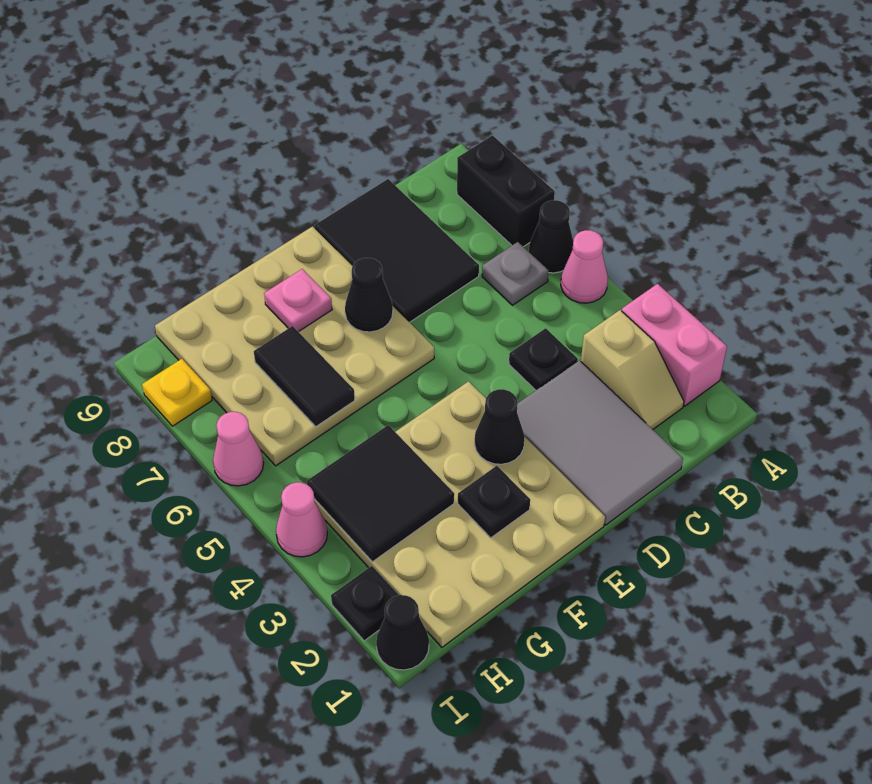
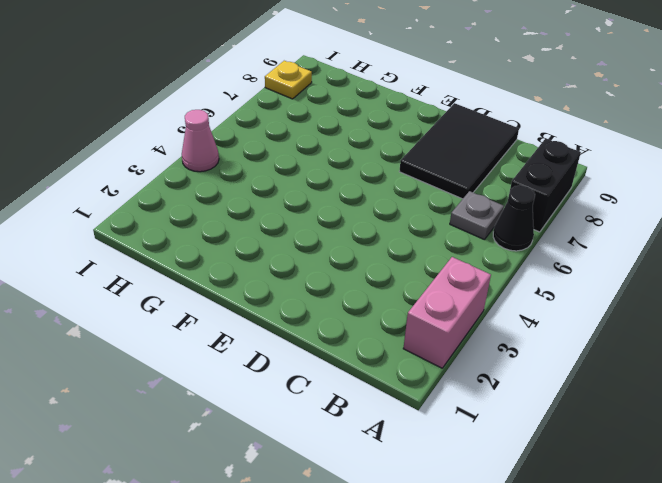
none -> pink 1x1 cone [561,230,608,303]
none -> tan 1x2 slope [581,310,684,429]
none -> grey 2x3 tile [517,360,683,525]

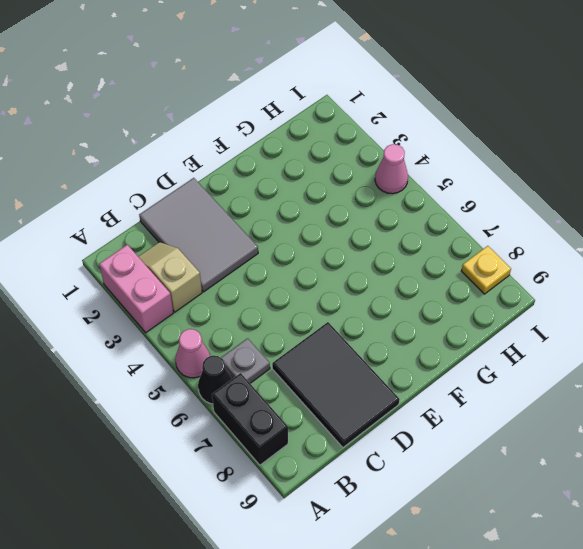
none -> black 1x1 plate [509,328,578,390]
none -> tan 4x4 plate [315,381,605,647]
none -> tan 4x4 plate [155,226,434,466]

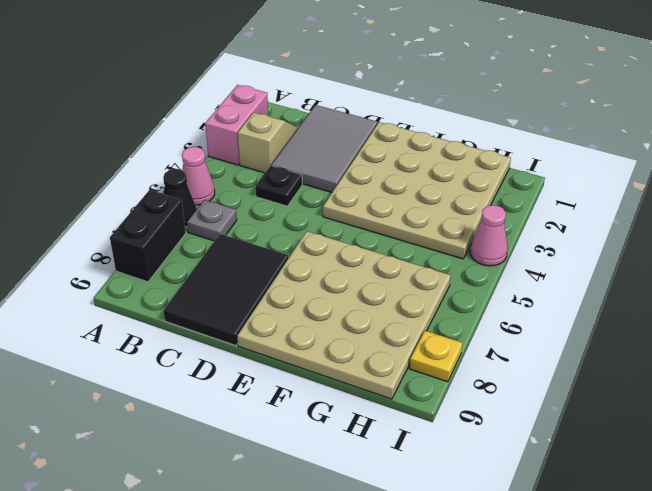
none -> black 1x1 cone [376,595,429,670]
none -> black 1x1 plate [331,566,398,641]
none -> pink 1x1 cone [213,412,264,486]

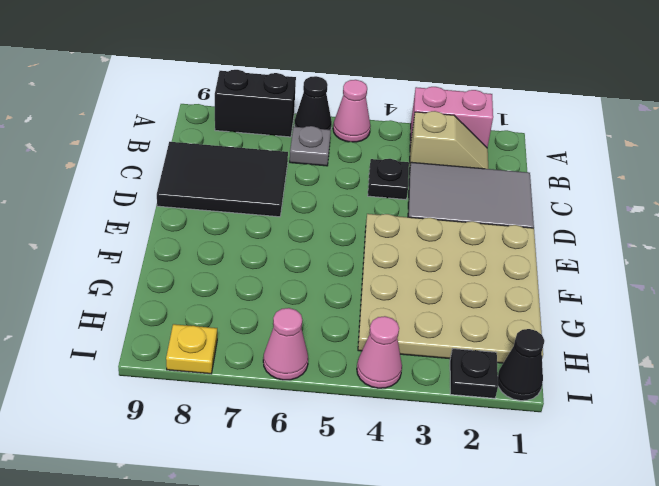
none -> tan 4x4 plate [155,226,434,466]
none -> black 1x1 cone [475,389,525,464]
none -> black 1x1 cone [345,258,393,332]

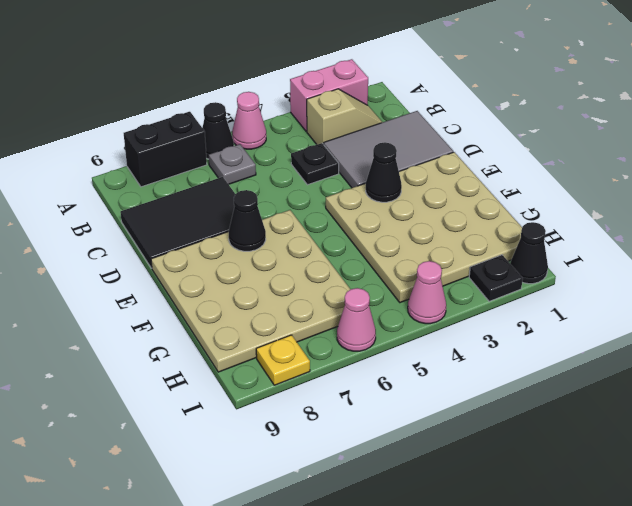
none -> black 1x1 plate [458,466,530,538]
none -> pink 1x1 plate [264,269,332,332]
none -> black 2x2 tile [307,425,454,562]

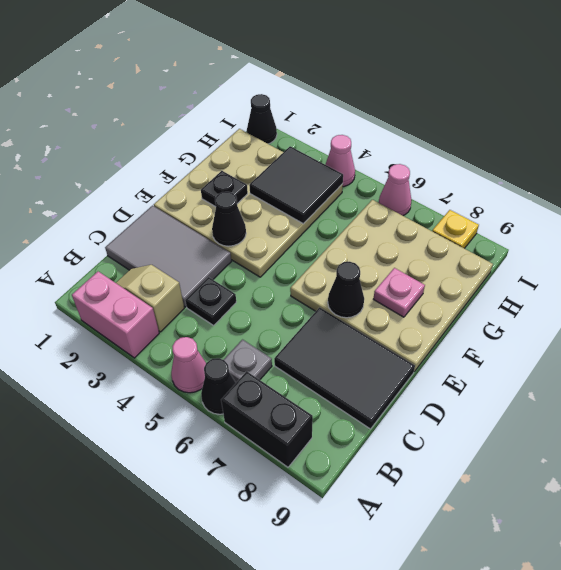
none -> black 1x1 plate [331,566,398,641]
none -> black 1x2 tile [254,326,355,427]

